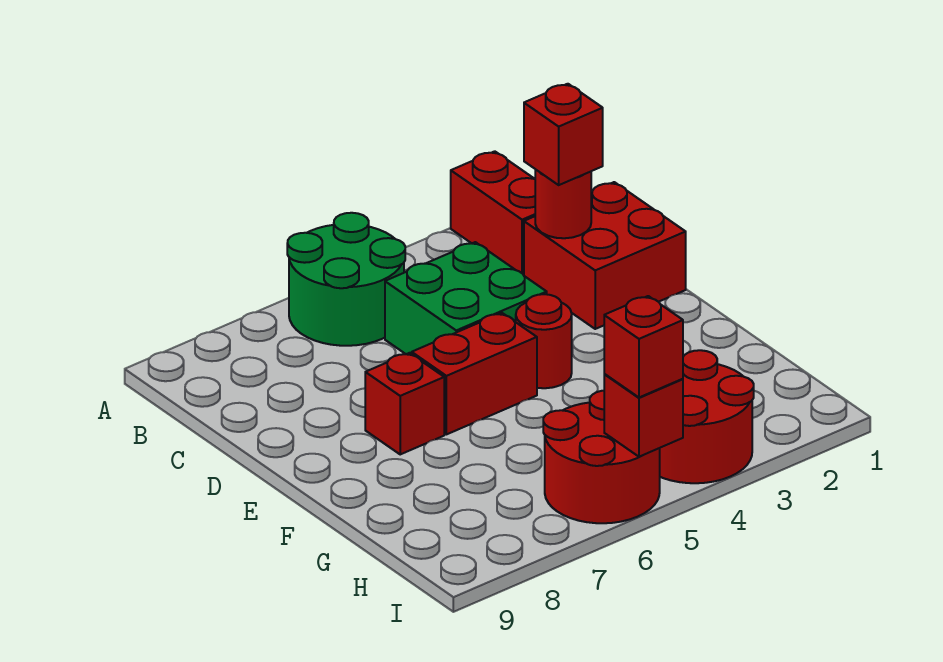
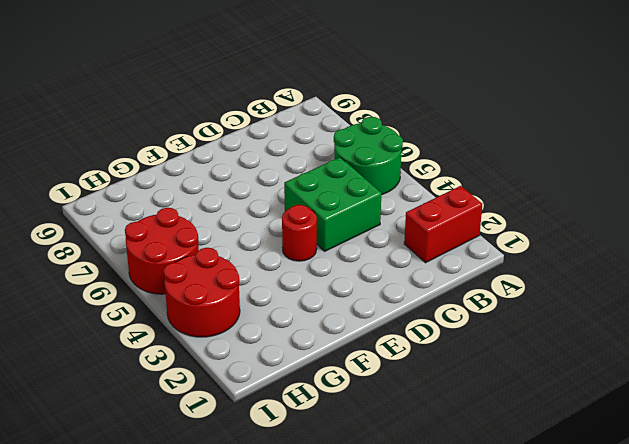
none -> red 2x2 brick [524,182,686,329]
none -> red 1x2 brick [412,313,537,434]
none -> red 1x1 brick [365,353,444,454]

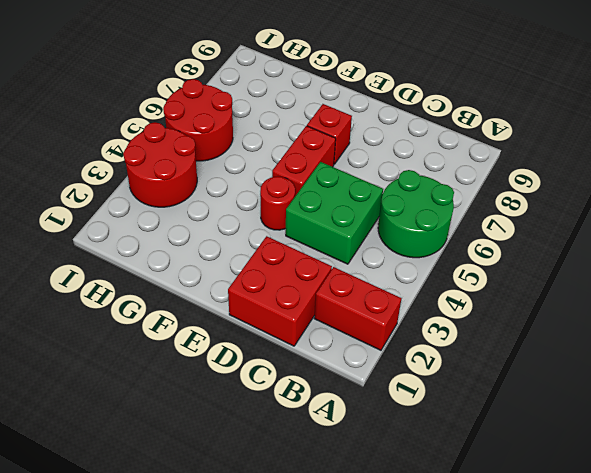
none -> red 1x1 round brick [535,169,591,238]
none -> red 1x1 brick [604,374,683,457]
none -> red 1x1 brick [524,84,603,185]

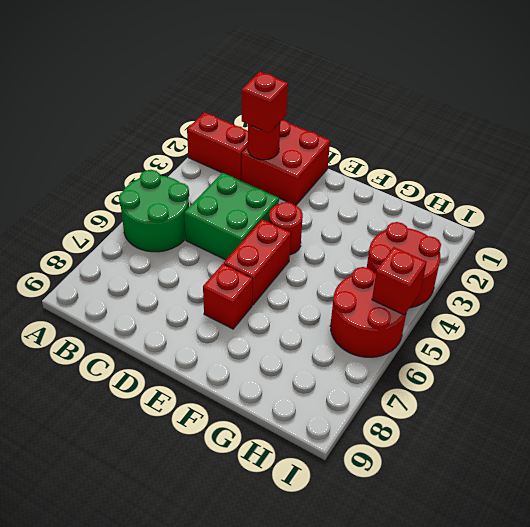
none -> red 1x1 brick [604,296,683,397]

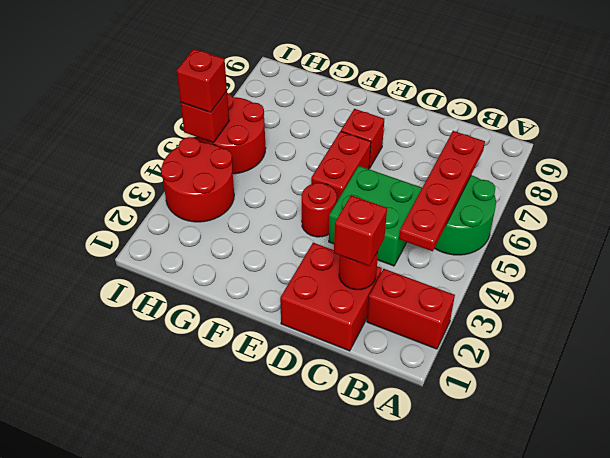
red 1x4 plate [399,131,485,251] -> none

